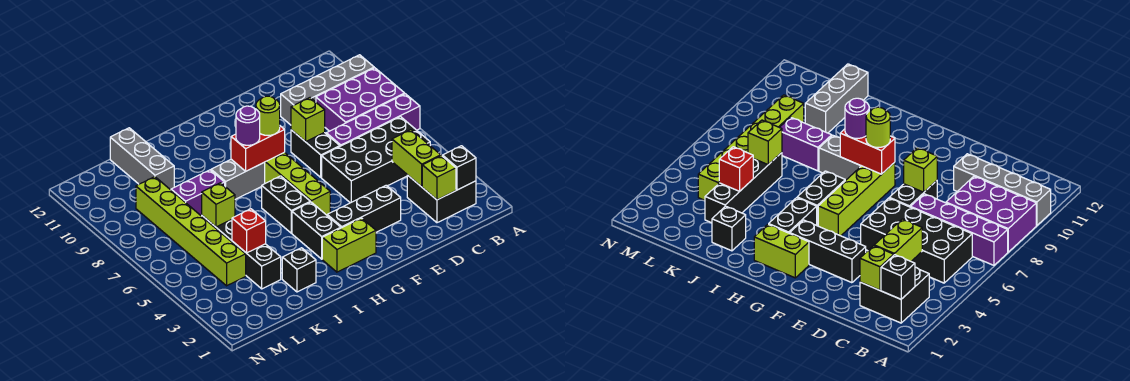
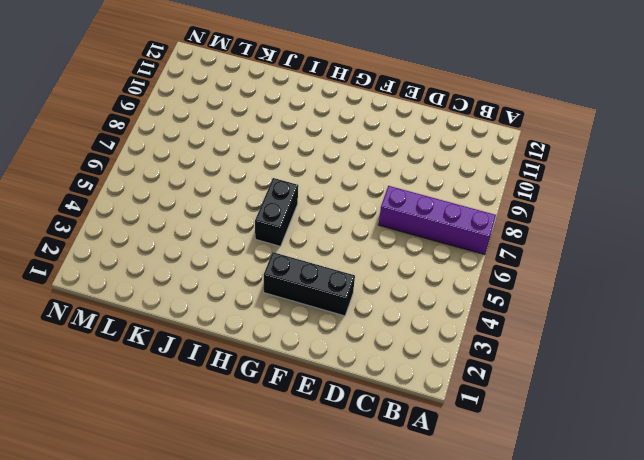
none -> purple 2x3 brick [316,68,405,131]
none -> grey 1x4 brick [281,55,374,125]
none -> black 2x2 brick [407,175,476,223]

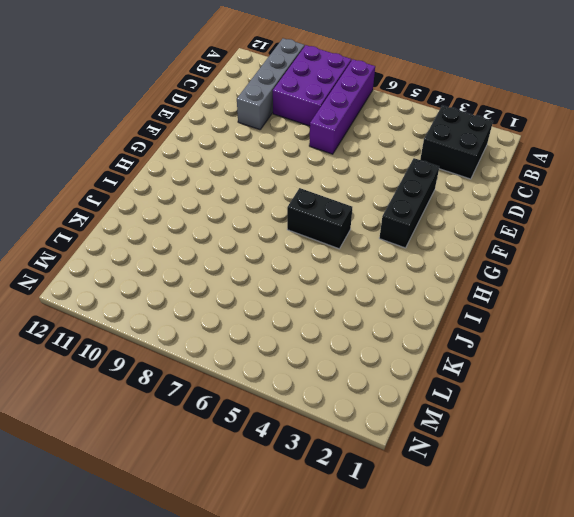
none -> black 2x4 brick [322,117,430,203]
none -> black 1x2 brick [291,130,340,177]
none -> lime 1x2 brick [322,218,376,272]

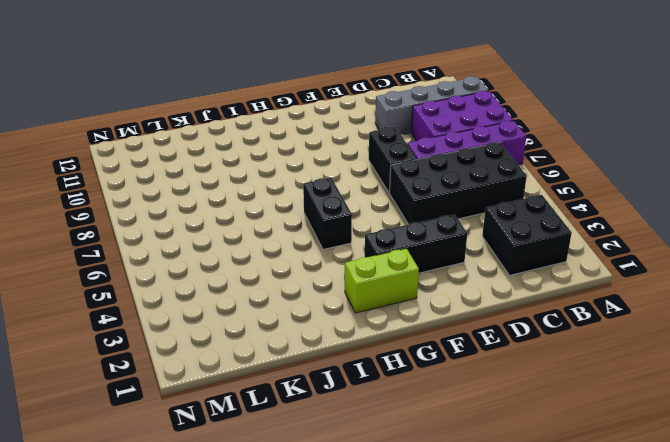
none -> lime 1x4 brick [264,152,330,215]
none -> black 1x2 brick [292,202,341,259]
none -> grey 1x2 brick [211,159,265,199]

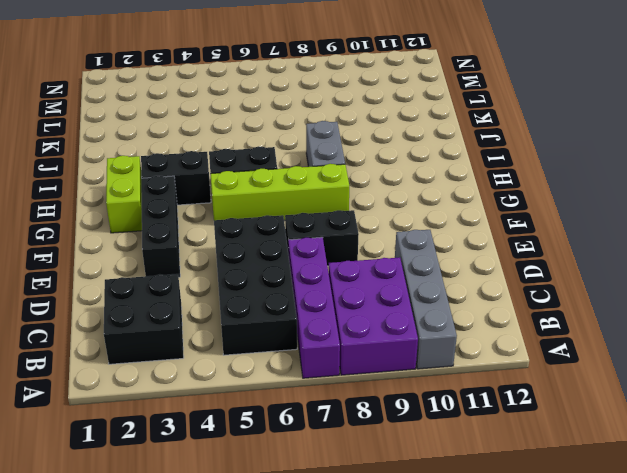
none -> black 1x1 brick [282,248,316,292]
none -> purple 1x2 brick [171,170,225,216]
none -> black 1x4 brick [202,216,281,289]

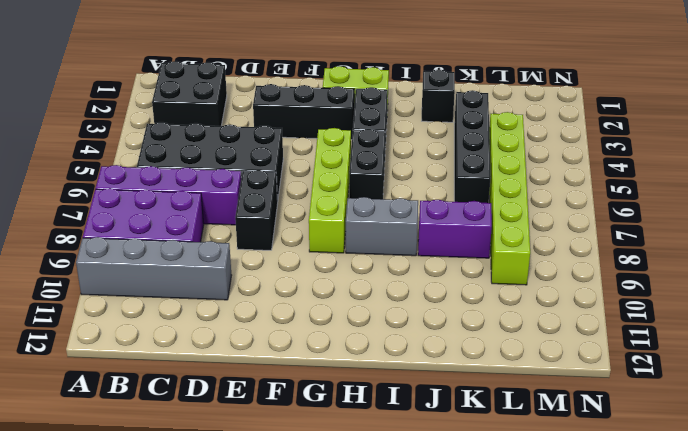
none -> grey 1x3 brick [110,128,174,190]
none -> black 1x1 brick [442,146,476,190]
none -> lime 1x1 brick [422,156,456,200]

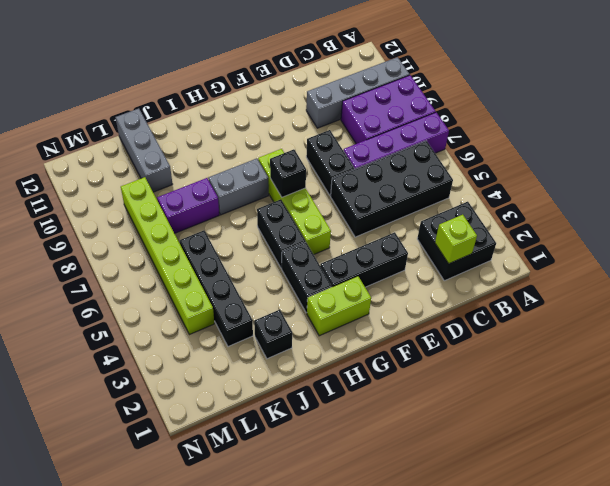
black 1x1 brick [270,149,306,197] -> black 1x1 brick moved to [442,146,476,190]
none -> lime 1x2 brick [392,130,441,187]
none -> lime 1x1 brick [291,98,325,142]
none -> red 1x2 brick [231,126,285,171]

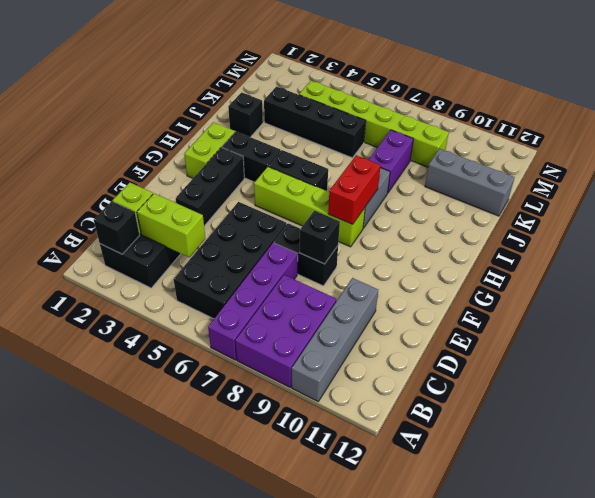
black 1x1 brick [300,211,340,264] -> lime 1x1 brick [291,98,325,142]
none -> red 1x1 brick [232,209,266,253]
none -> lime 1x1 brick [202,183,235,227]
none -> lime 1x1 round brick [256,96,280,136]

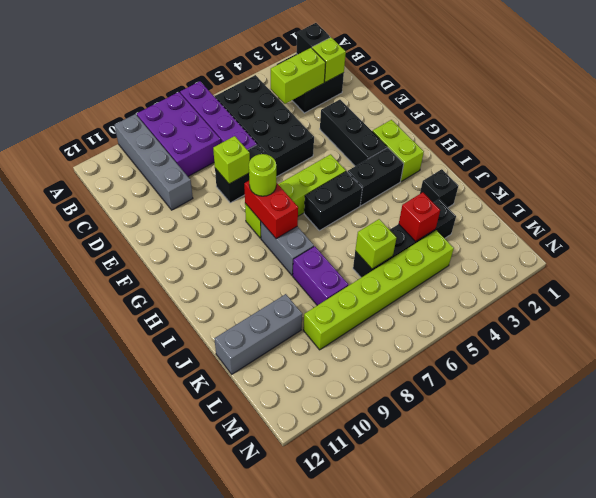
none -> purple 1x1 round brick [236,106,260,145]

